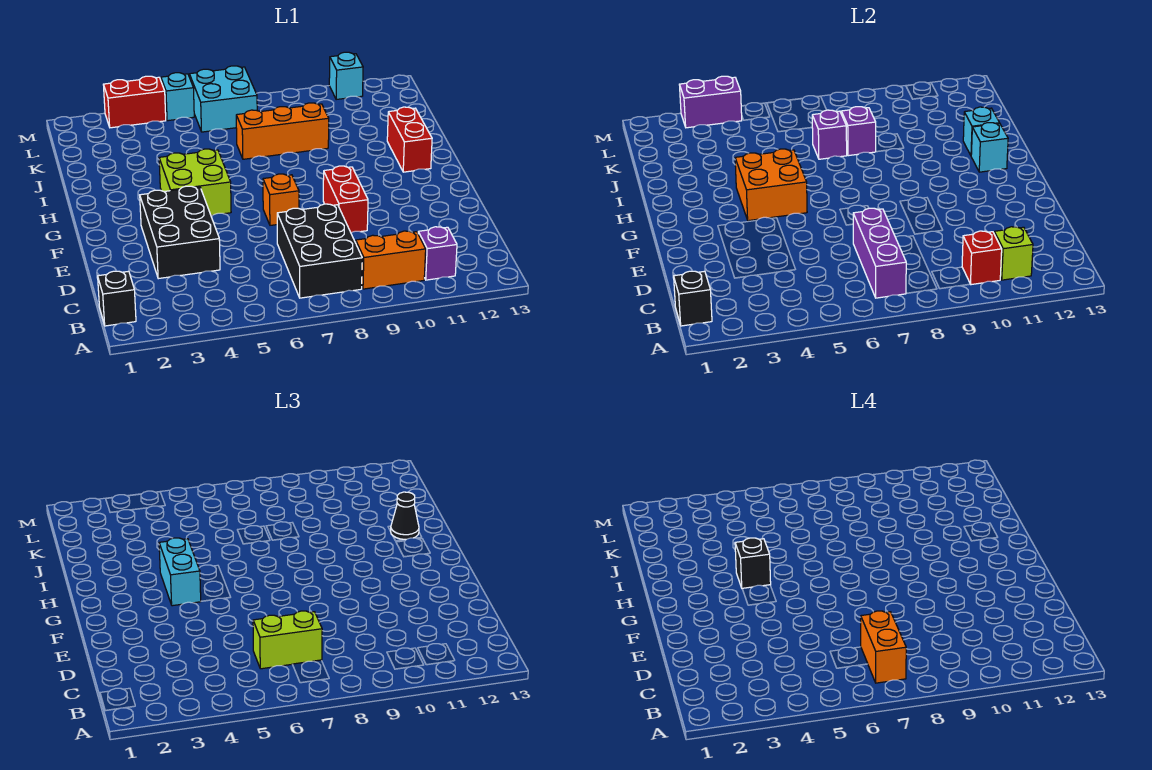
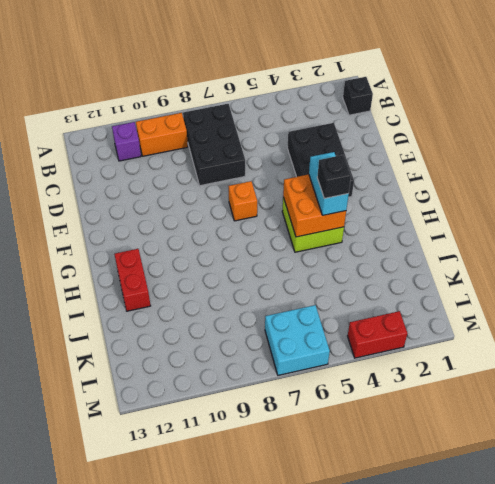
none -> red 1x2 brick [323,166,368,232]
none -> orange 1x3 brick [236,103,329,159]
none -> cyan 1x1 brick [161,73,194,121]

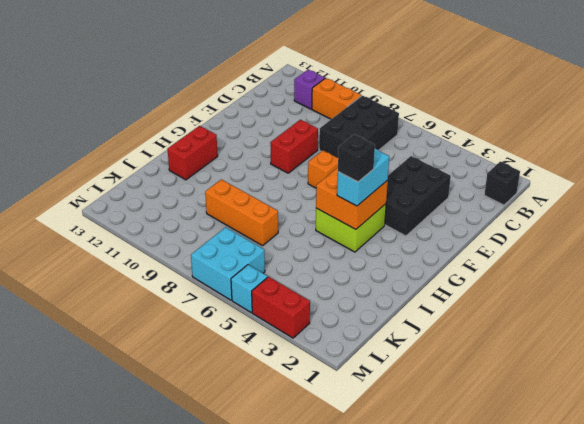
none -> cyan 1x1 brick [329,52,363,99]
none -> black 1x1 brick [674,271,712,326]
none -> purple 1x3 brick [853,208,906,298]

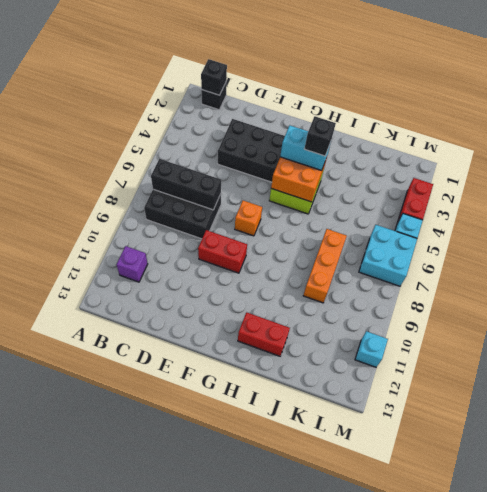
black 1x3 brick [151,159,221,210] -> purple 1x3 brick [853,208,906,298]
none -> orange 1x2 brick [356,231,426,289]
none -> red 1x1 brick [962,231,1002,285]
none -> lime 1x1 brick [994,227,1033,280]

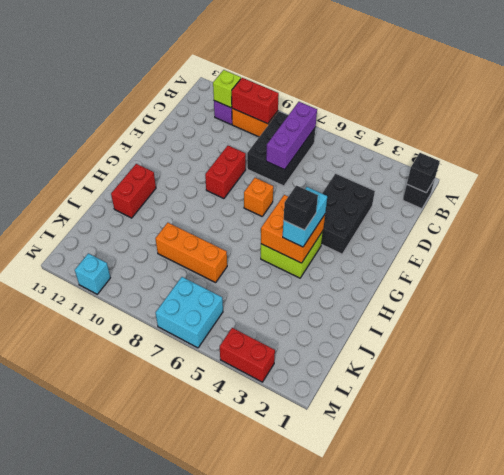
red 1x2 brick [232,78,279,124] -> red 1x1 brick [962,231,1002,285]
none -> cyan 1x1 brick [161,73,194,121]
none -> cyan 1x1 brick [971,123,1008,172]
none -> cyan 1x1 brick [963,107,1000,155]

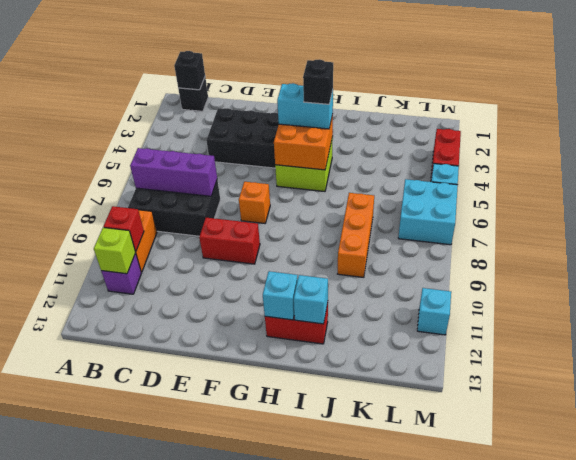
none -> purple 1x1 brick [812,110,847,159]
none -> purple 1x1 brick [841,107,876,156]
none -> purple 1x2 brick [679,76,742,128]

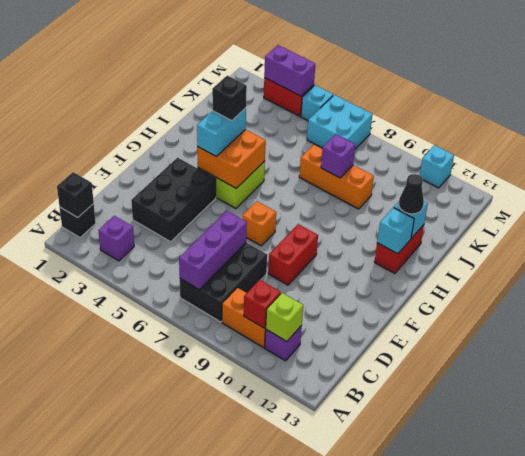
purple 1x1 brick [98,216,134,261] -> purple 1x1 brick moved to [812,110,847,159]
none -> lime 1x2 brick [253,611,322,669]
none -> orange 1x2 brick [861,611,906,683]

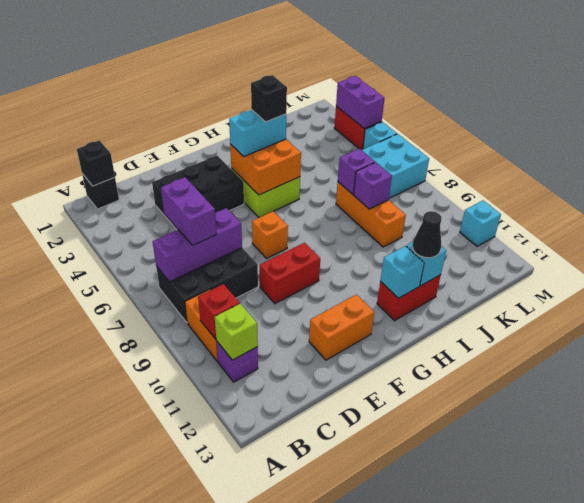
purple 1x2 brick [161,177,217,245] -> lime 1x2 brick [253,611,322,669]
orange 1x2 brick [309,294,374,360] -> orange 1x2 brick moved to [861,611,906,683]

